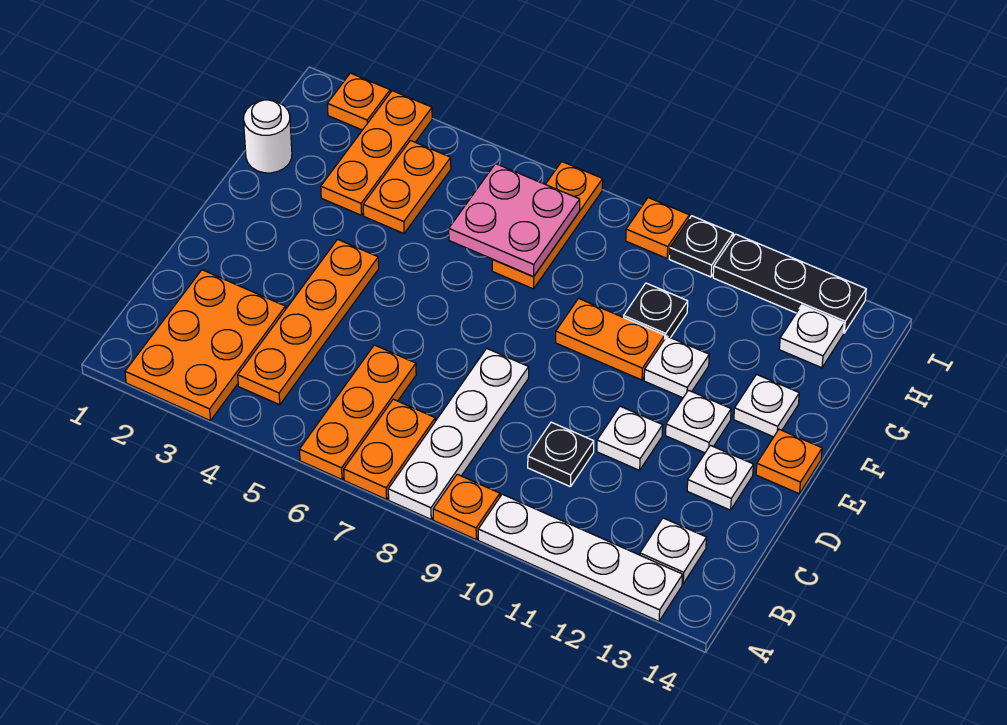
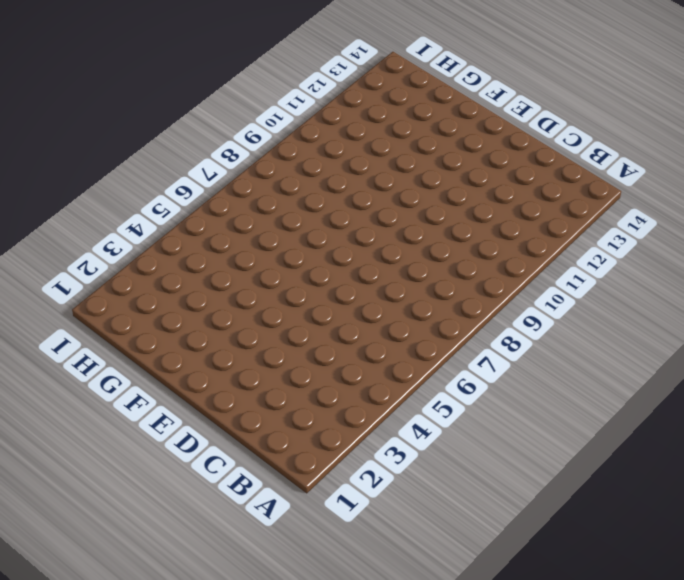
none -> orange 2x3 plate [125,270,286,421]
none -> orange 1x3 plate [299,345,416,479]
none -> orange 1x2 plate [344,399,435,499]

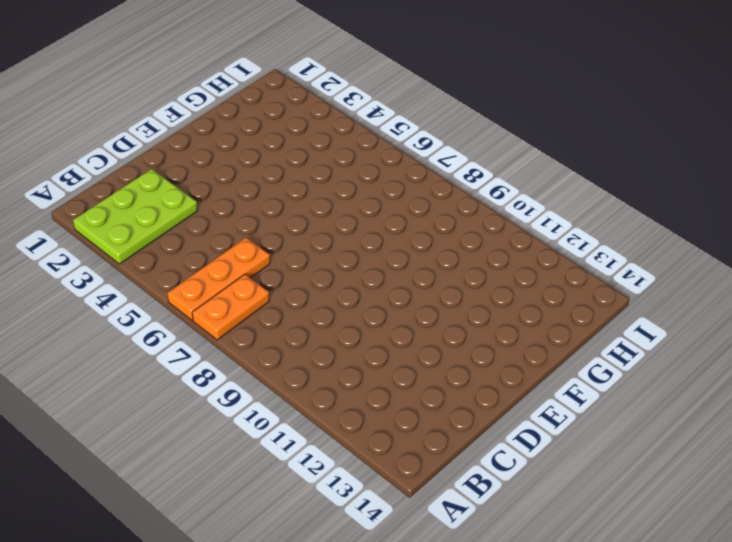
lime 2x3 plate [73,169,198,264] -> orange 2x3 plate [125,270,286,421]
none -> white 1x4 plate [388,349,529,519]
none -> orange 1x1 plate [433,474,500,539]
none -> white 1x4 plate [478,494,683,621]

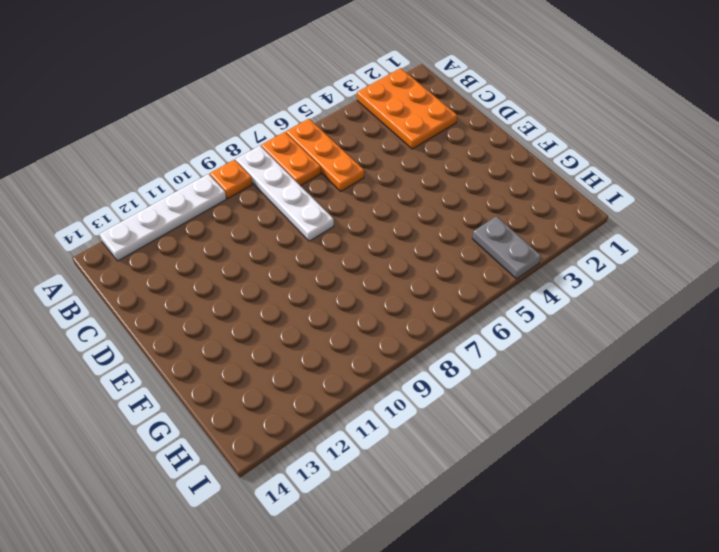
grey 1x2 plate [472,216,541,279] -> orange 1x2 plate [363,141,451,233]
none -> orange 1x4 plate [238,239,379,405]
none -> white 1x1 plate [640,518,707,584]
none -> black 1x1 plate [528,422,594,487]

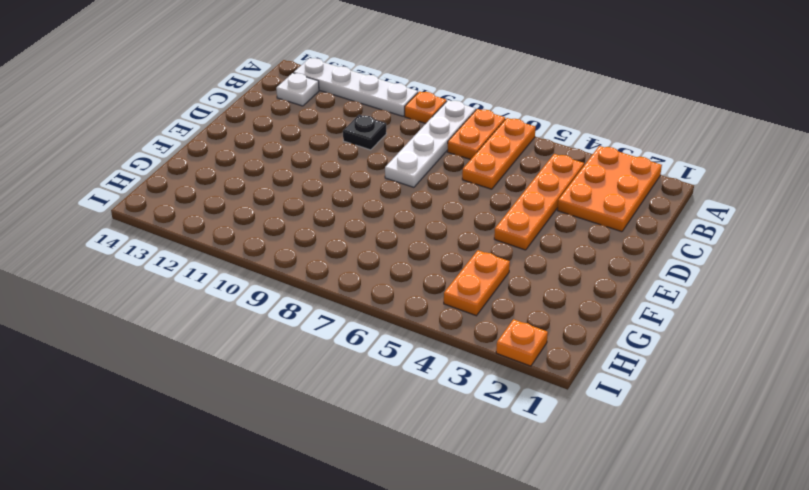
none -> white 1x1 plate [597,406,663,470]
none -> white 1x1 plate [687,445,753,510]
none -> white 1x1 plate [665,390,731,453]

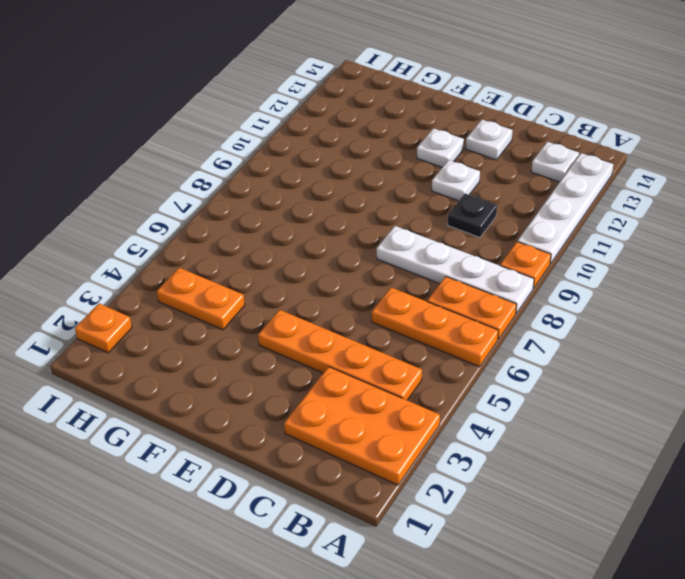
none -> orange 1x1 plate [756,429,822,494]
none -> orange 1x2 plate [556,298,665,380]
none -> white 1x1 plate [644,336,709,398]

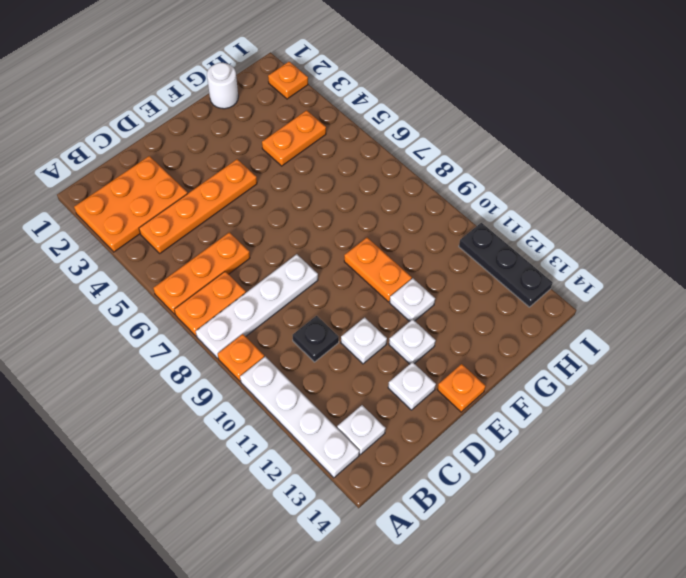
none -> white 1x1 plate [734,375,799,437]
none -> orange 1x3 plate [321,91,432,215]
none -> orange 1x3 plate [492,162,603,289]

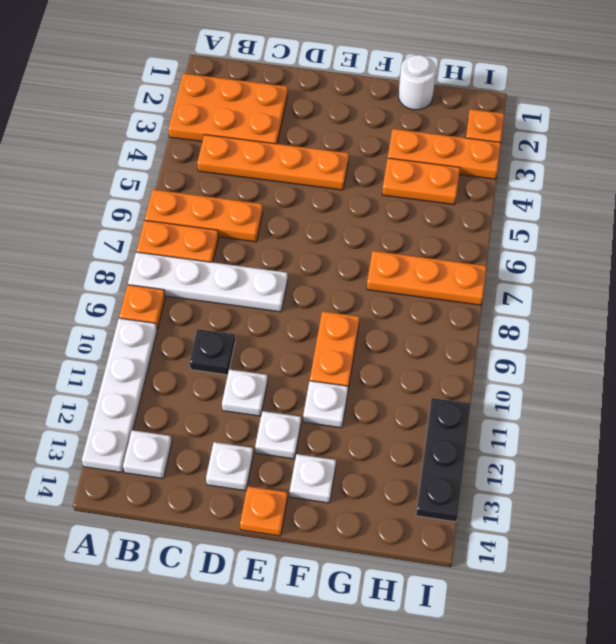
none -> black 1x1 plate [624,283,688,338]
none -> white 1x1 plate [779,305,844,368]
none -> orange 1x1 plate [626,198,689,258]

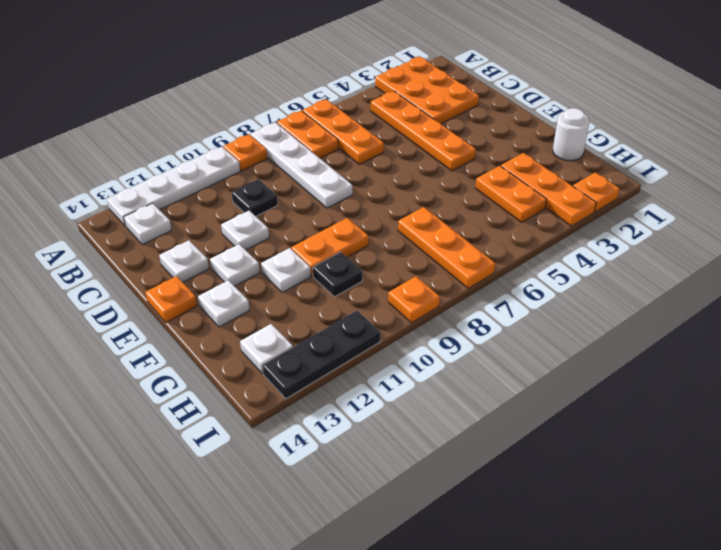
none -> black 1x1 plate [669,216,733,277]
none -> pink 2x2 plate [449,164,580,276]

